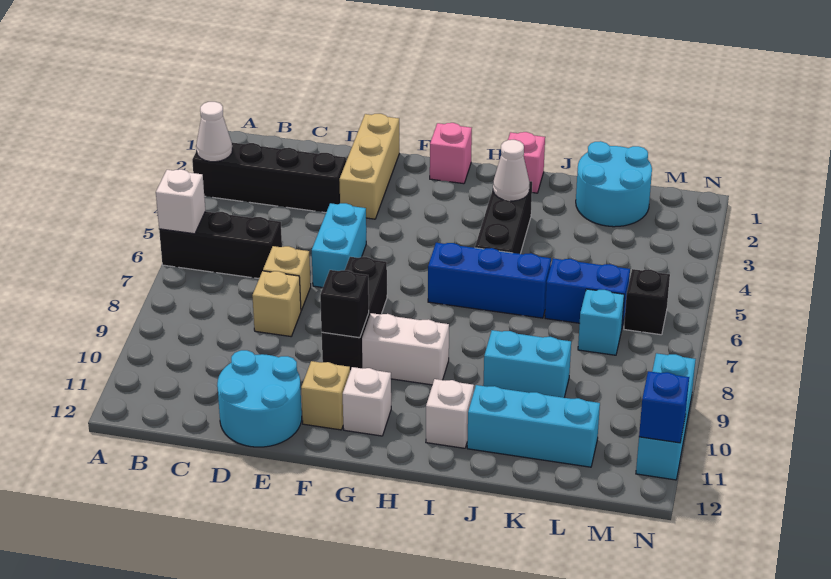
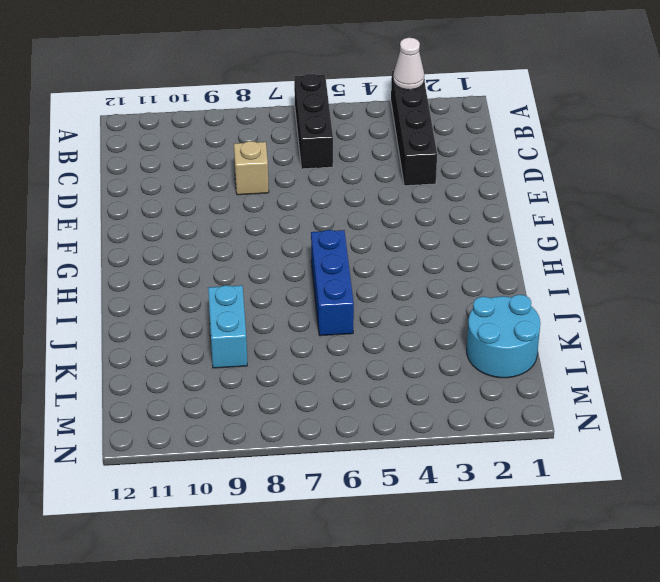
none -> tan 1x1 brick [263,246,311,310]
none -> cyan 2x2 round brick [217,350,302,447]
none -> tan 1x3 brick [339,114,399,219]

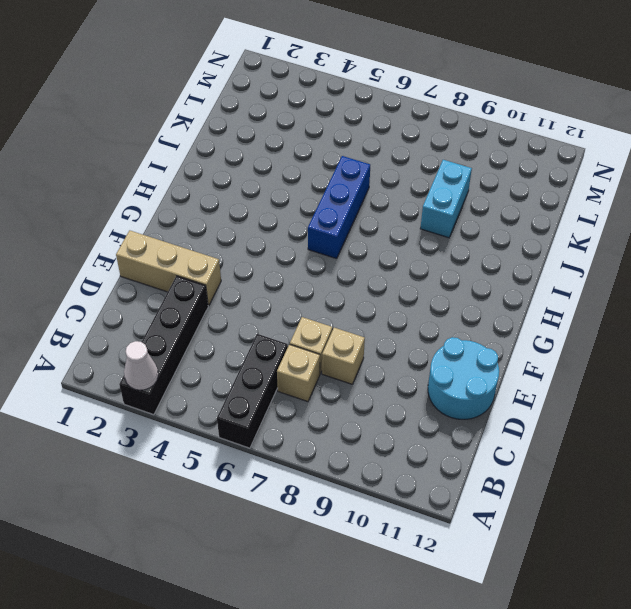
tan 1x1 brick [277,344,320,402] -> tan 1x1 brick moved to [301,361,350,430]
none -> cyan 1x2 brick [312,203,366,287]
none -> black 1x3 brick [322,257,387,371]
none -> pink 1x1 brick [430,123,472,184]

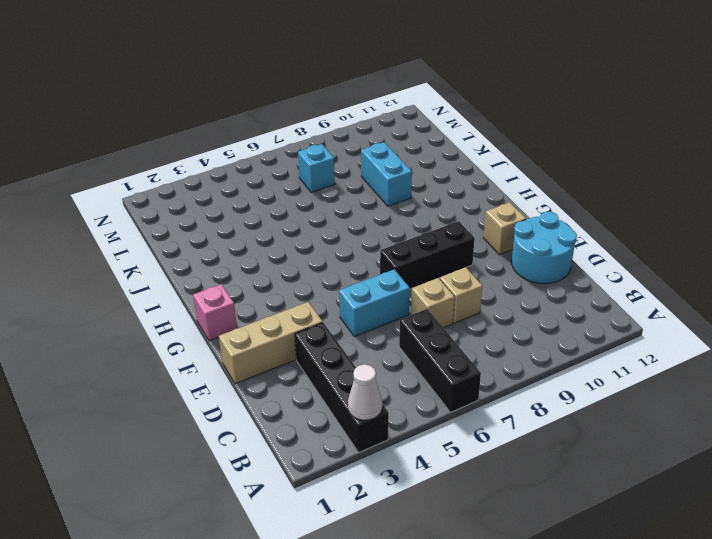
none -> white 1x2 brick [362,313,449,385]
none -> white 1x1 brick [343,367,391,436]
none -> blue 1x3 brick [428,243,551,318]

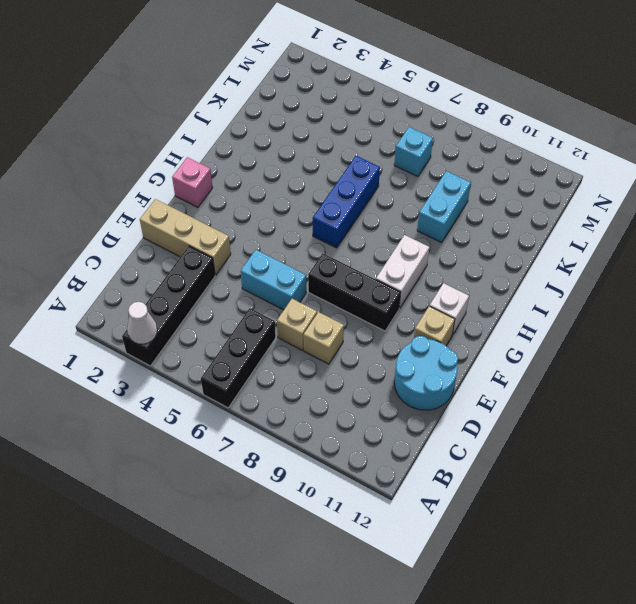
none -> pink 1x1 brick [508,132,545,193]
none -> black 1x3 brick [475,181,532,254]
none -> white 1x1 brick [426,379,474,448]

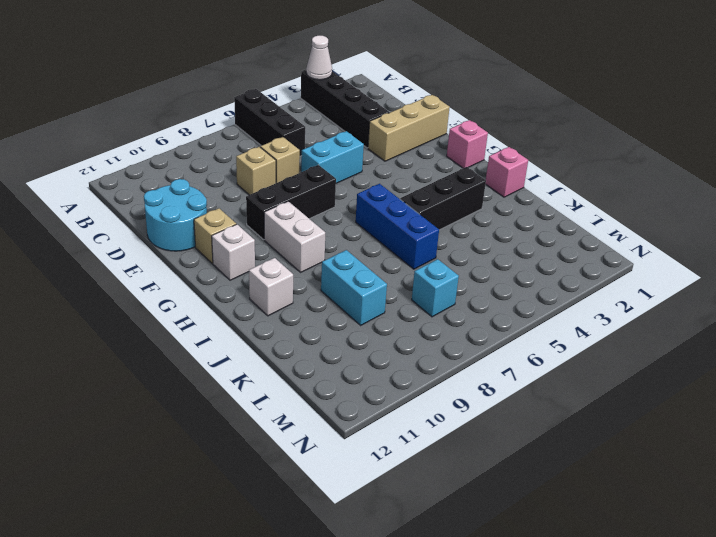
none -> cyan 1x3 brick [467,385,600,467]
none -> cyan 2x2 round brick [576,141,652,227]
none -> blue 1x2 brick [545,258,630,327]

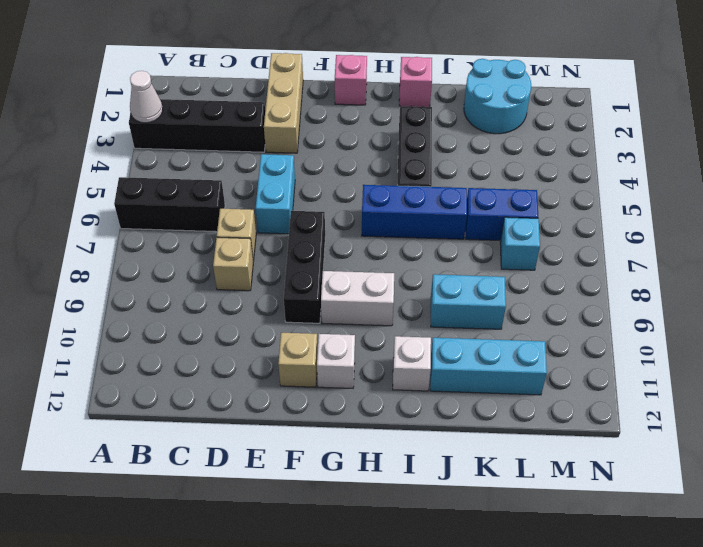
none -> cyan 2x2 round brick [217,350,302,447]
none -> black 1x1 brick [624,269,670,335]
none -> cyan 1x3 brick [636,353,696,480]

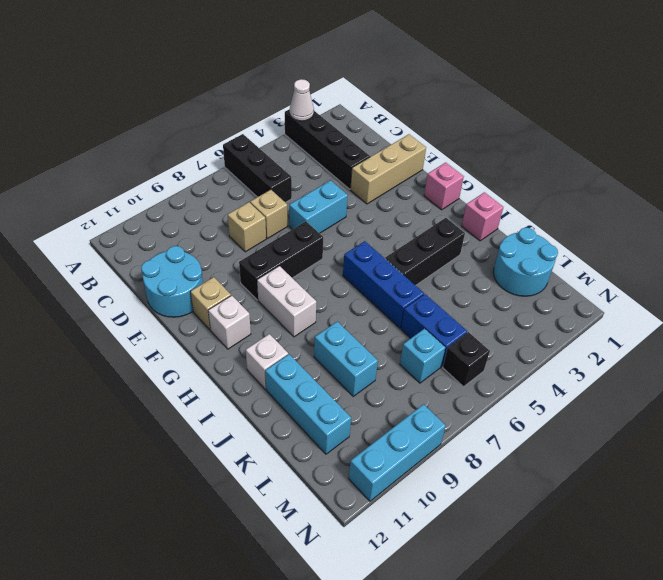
none -> white 1x1 brick [156,169,205,234]
none -> black 1x1 brick [320,270,369,338]
none -> white 1x1 cone [493,140,530,201]

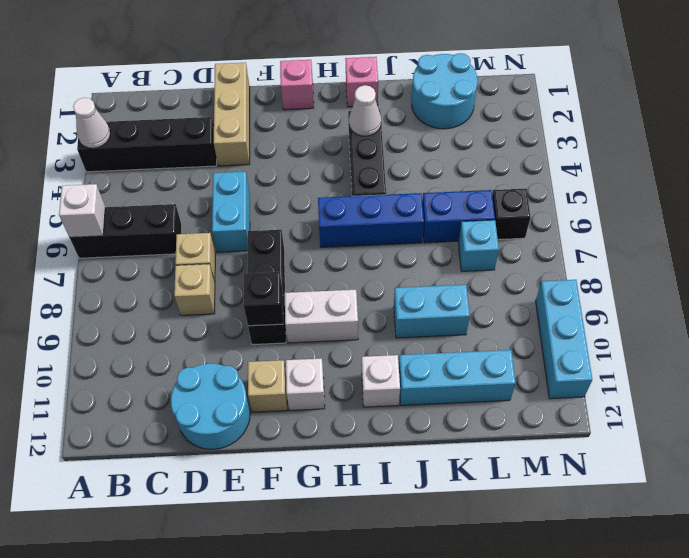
none -> blue 1x1 brick [639,371,689,443]

